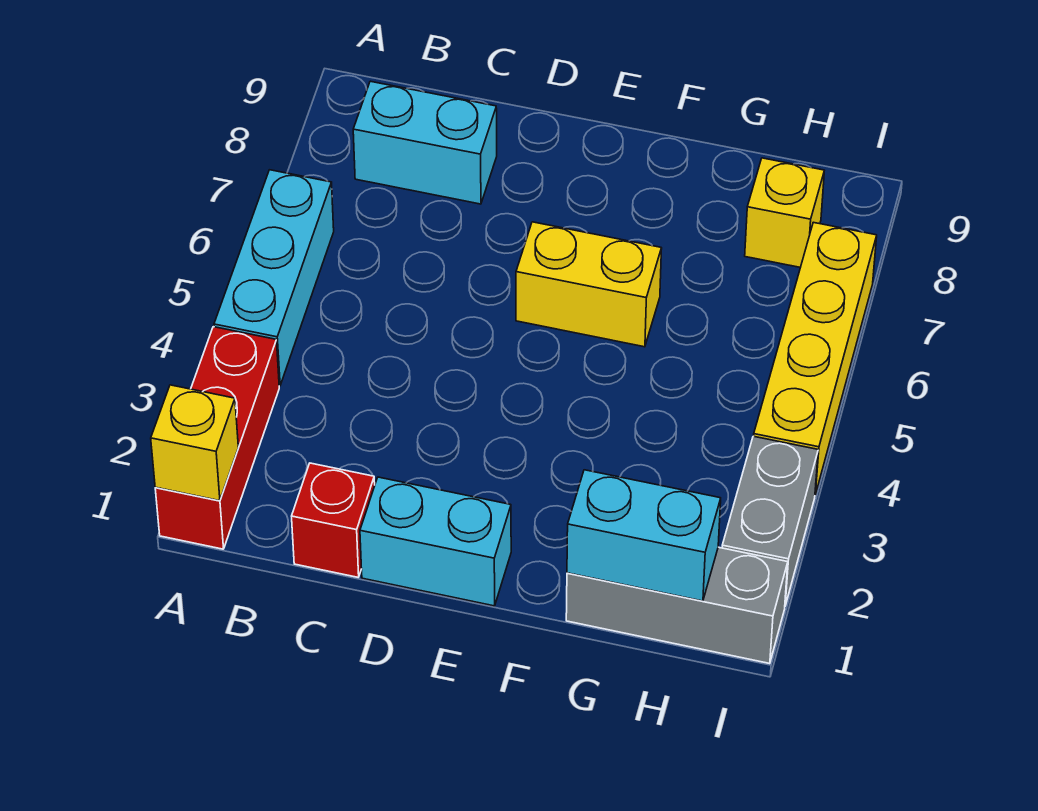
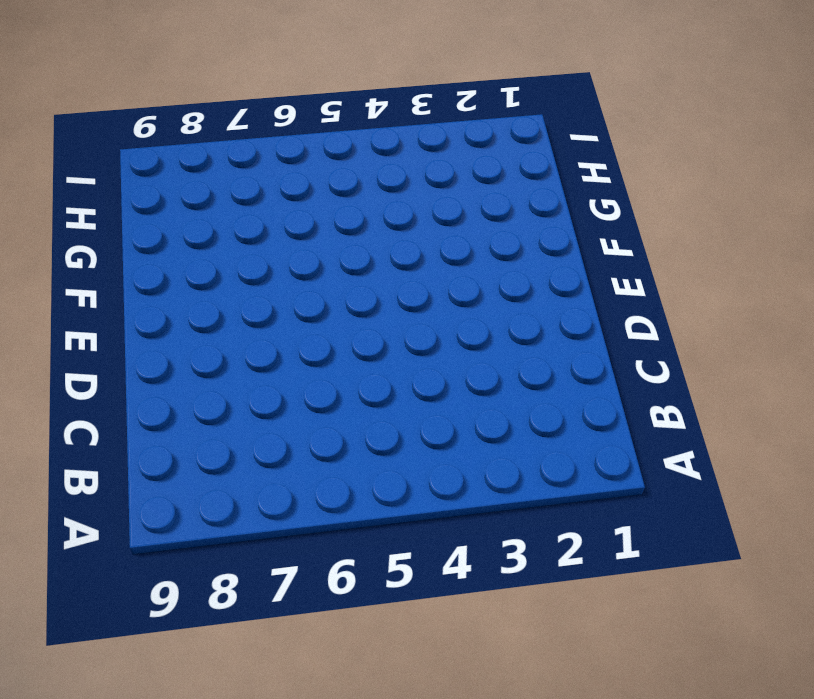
none -> red 1x3 brick [155,327,279,549]
none -> cyan 1x3 brick [214,170,334,386]
none -> cyan 1x2 brick [353,81,497,204]

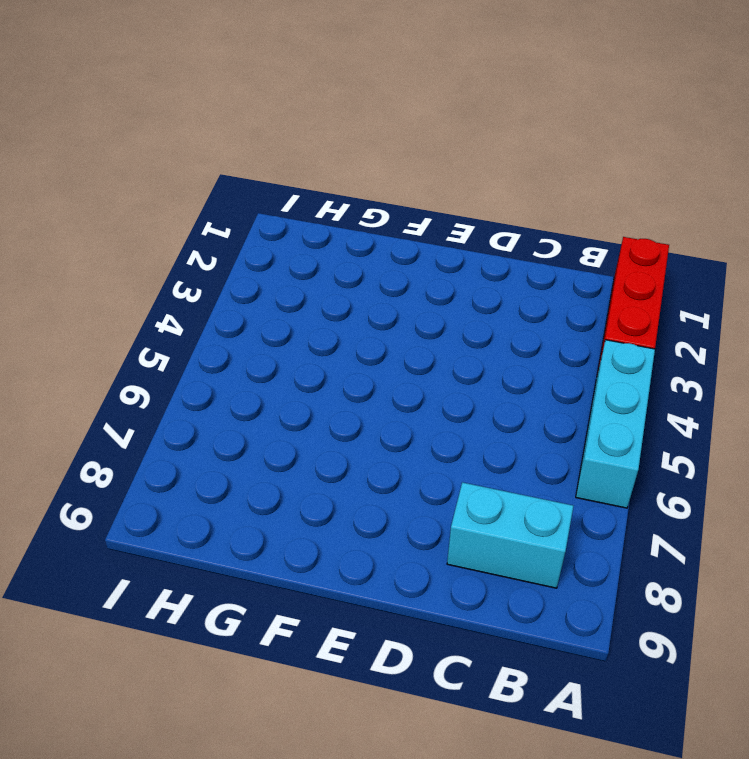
none -> red 1x1 brick [292,463,375,577]
none -> cyan 1x2 brick [360,477,511,606]
none -> yellow 1x2 brick [516,222,662,347]

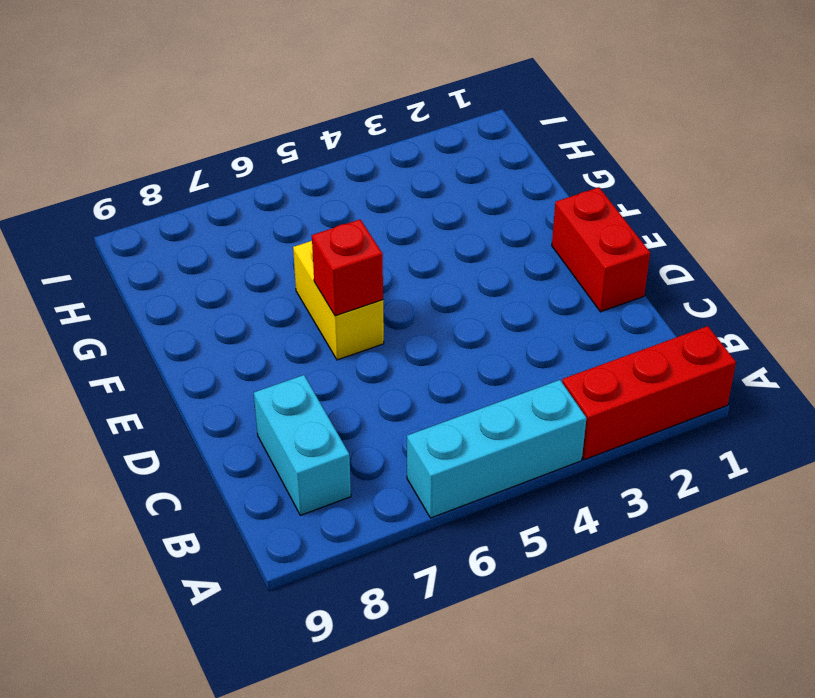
red 1x2 brick [552,187,650,312] -> cyan 1x2 brick [360,477,511,606]
red 1x1 brick [312,220,383,316] -> red 1x1 brick moved to [292,463,375,577]
none -> grey 1x3 brick [566,547,788,664]
none -> yellow 1x1 brick [745,158,824,267]
none -> grey 1x2 brick [722,436,818,605]

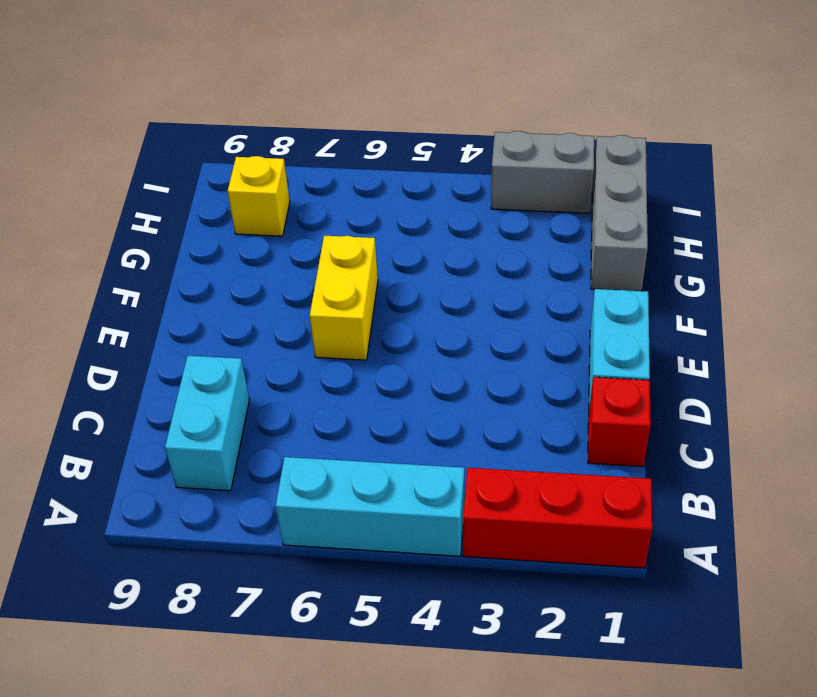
none -> yellow 1x4 brick [754,222,877,495]
none -> yellow 1x1 brick [151,385,238,501]
none -> cyan 1x2 brick [567,470,721,601]

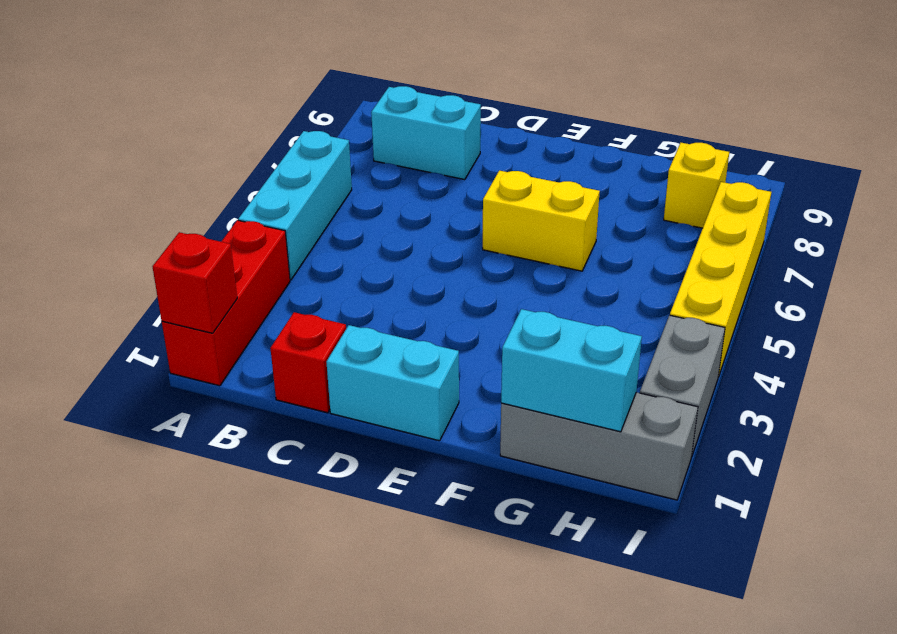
red 1x1 brick [152,232,237,333] -> yellow 1x1 brick [151,385,238,501]

